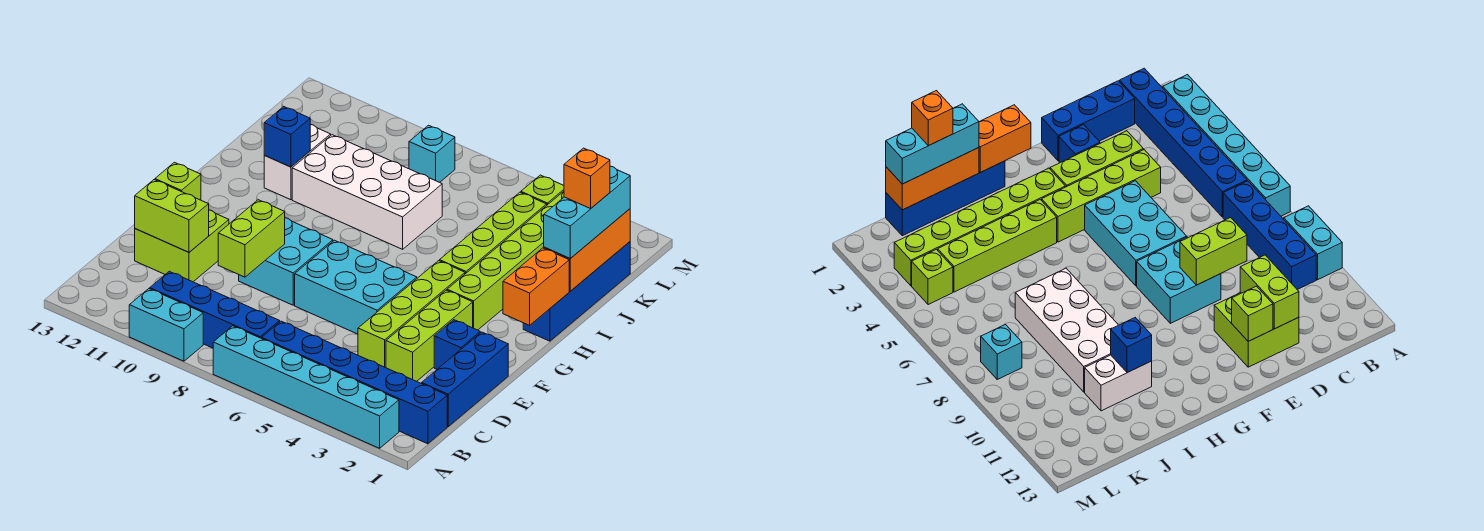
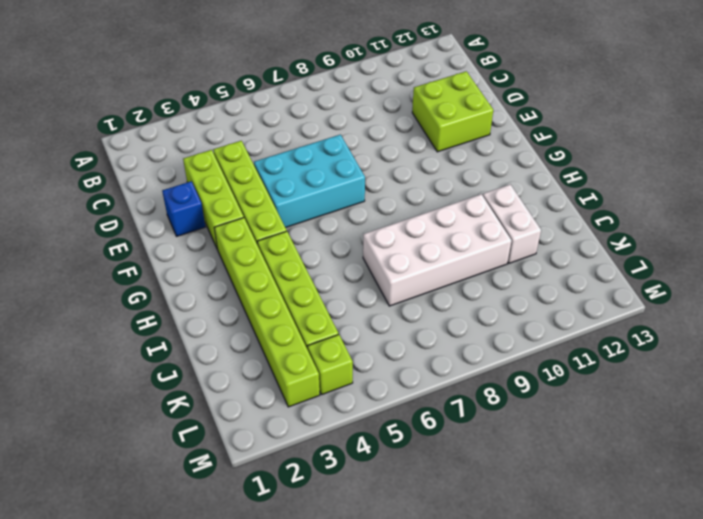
none -> cyan 1x6 brick [213,326,399,448]
none -> cyan 1x2 brick [129,289,203,361]
none -> blue 1x6 brick [262,321,447,444]

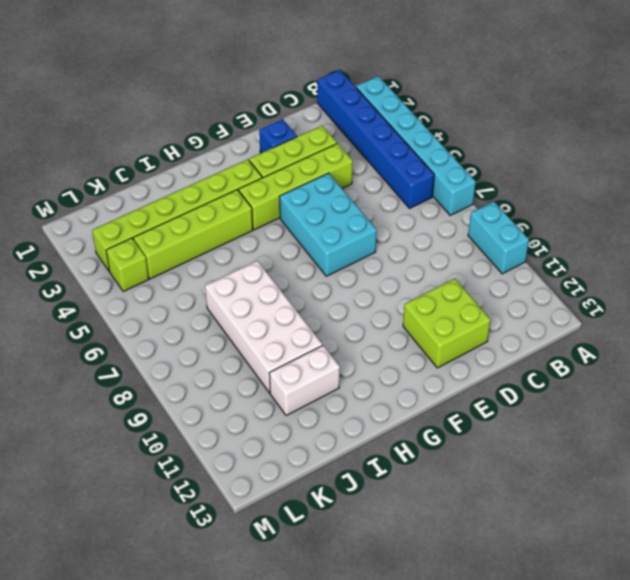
none -> blue 1x4 brick [150,271,280,348]
none -> blue 1x3 brick [422,332,508,426]
none -> cyan 2x2 brick [239,218,333,305]

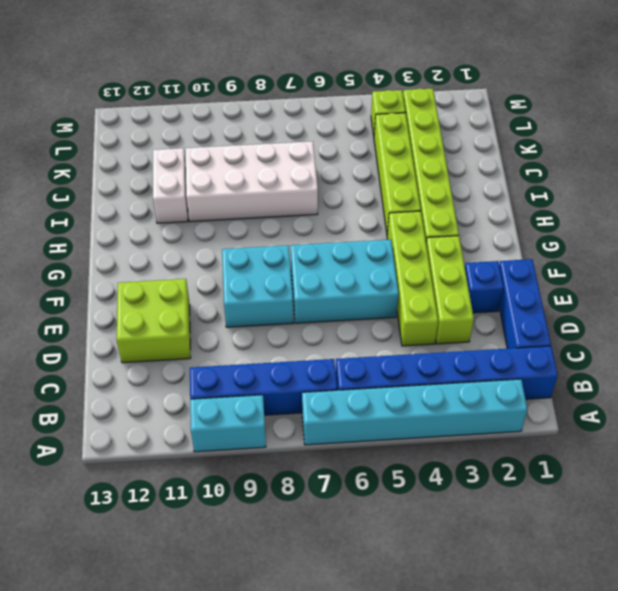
none -> blue 1x4 brick [523,242,630,341]
none -> cyan 1x1 brick [409,125,455,182]
none -> lime 1x2 brick [218,200,285,277]

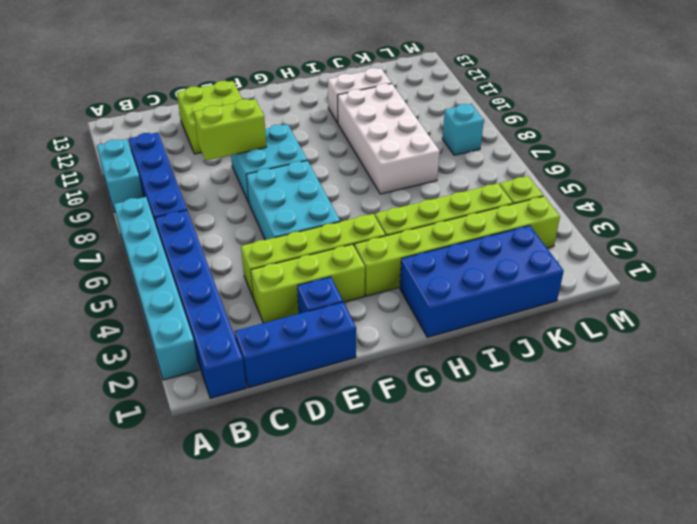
blue 2x4 brick [400,225,564,337] -> blue 1x4 brick [523,242,630,341]
none -> lime 1x2 brick [135,180,209,252]
none -> lime 1x1 brick [155,162,201,200]
none -> orange 1x2 brick [503,248,569,325]

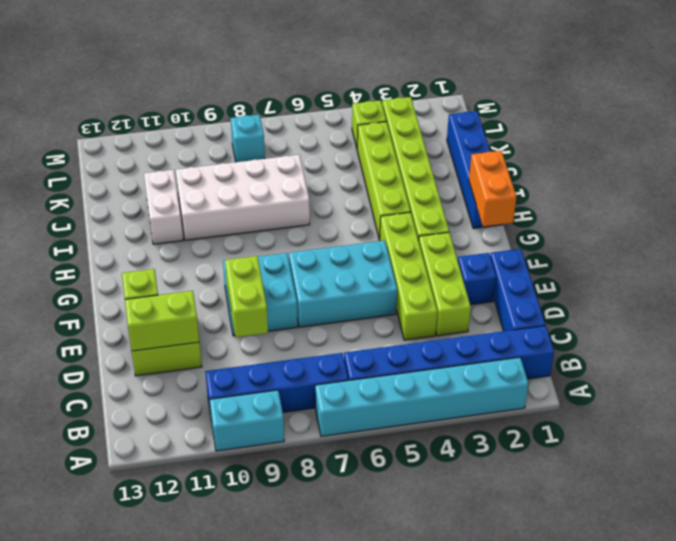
none -> orange 1x3 brick [544,209,630,291]
none -> blue 1x1 brick [264,107,311,167]
none -> cyan 1x3 brick [544,166,630,258]

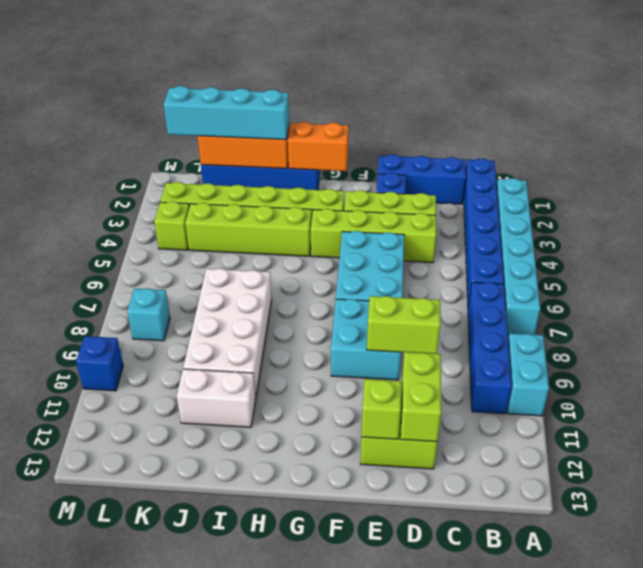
cyan 1x4 brick [164,86,289,140] -> cyan 1x3 brick [544,166,630,258]
blue 1x1 brick [76,336,123,391] -> blue 1x1 brick moved to [264,107,311,167]
none -> orange 1x1 brick [564,148,610,209]

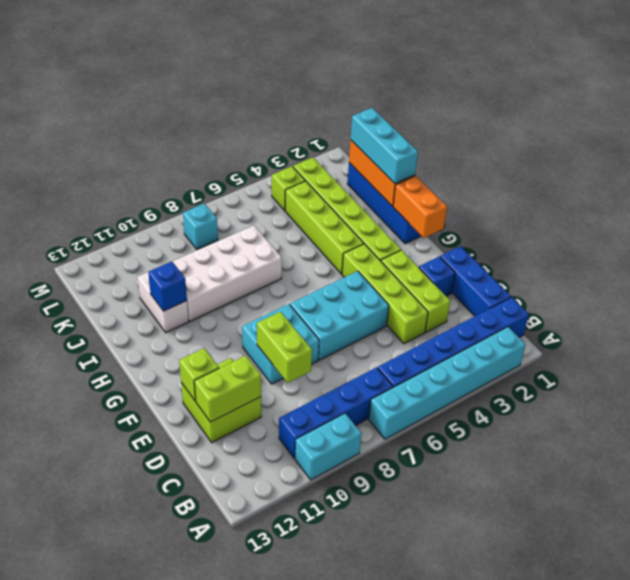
none -> orange 1x1 brick [564,148,610,209]

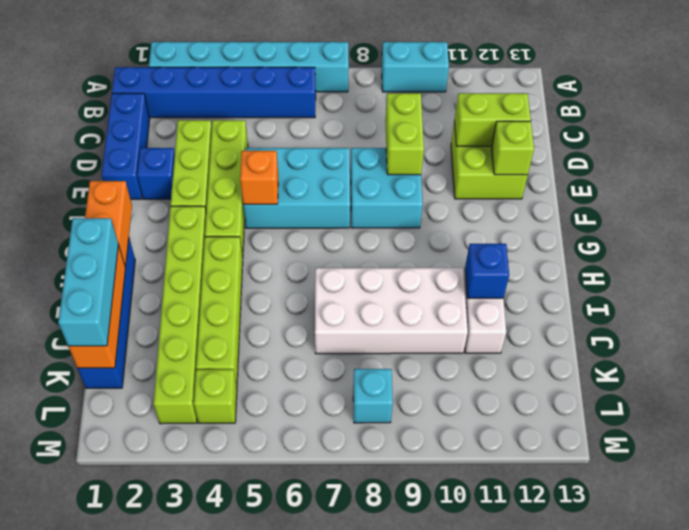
orange 1x1 brick [240,151,278,204] -> orange 1x1 brick moved to [564,148,610,209]
none -> blue 1x4 brick [150,271,280,348]

